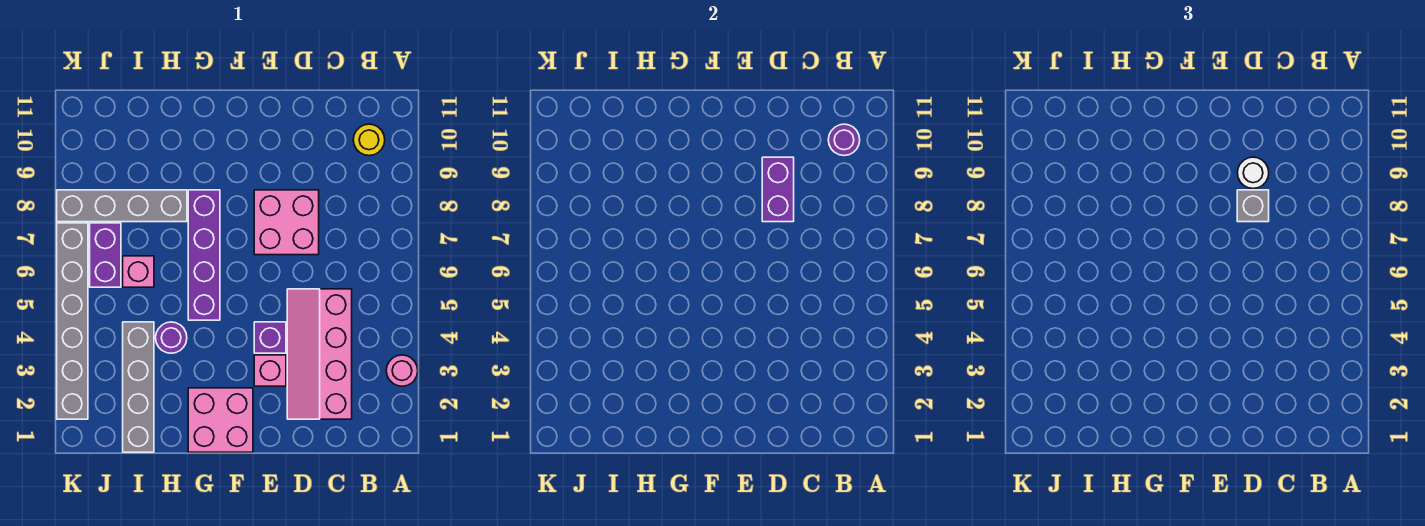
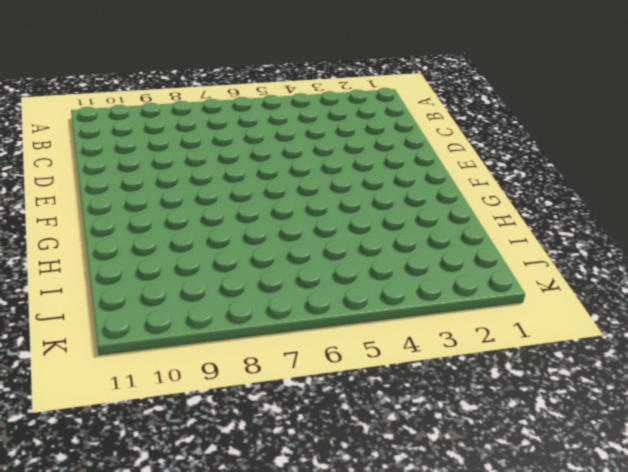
none -> pink 1x1 round brick [386,355,418,386]
none -> yellow 1x1 round brick [353,124,385,156]
none -> pink 2x4 slope [287,289,352,419]

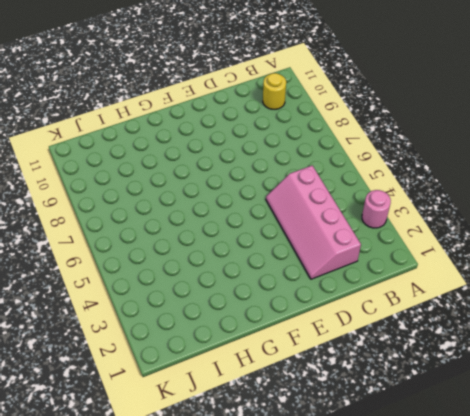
none -> pink 2x2 brick [254,190,319,255]
none -> pink 1x1 brick [254,355,286,386]
none -> purple 1x1 brick [254,322,286,353]

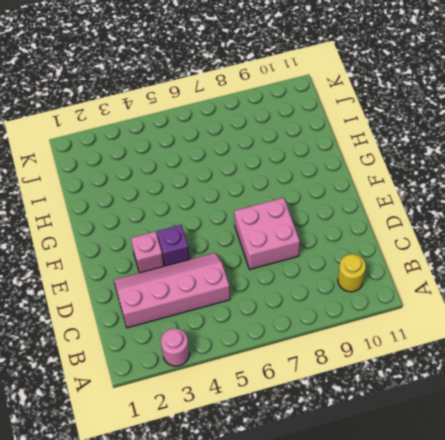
none -> pink 2x2 brick [188,388,253,452]
none -> purple 1x4 brick [188,190,220,320]
none -> purple 1x1 round brick [156,322,187,353]

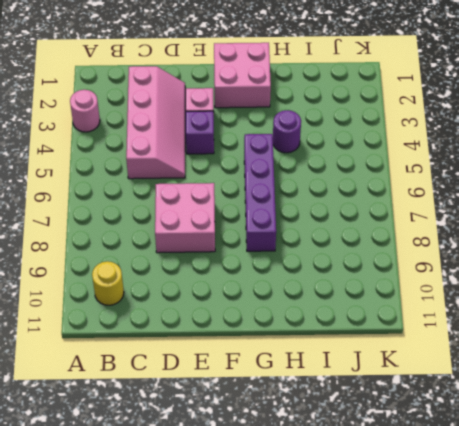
none -> grey 1x4 brick [57,190,187,222]
none -> grey 1x4 brick [123,322,154,452]
none -> pink 1x1 brick [123,256,154,287]

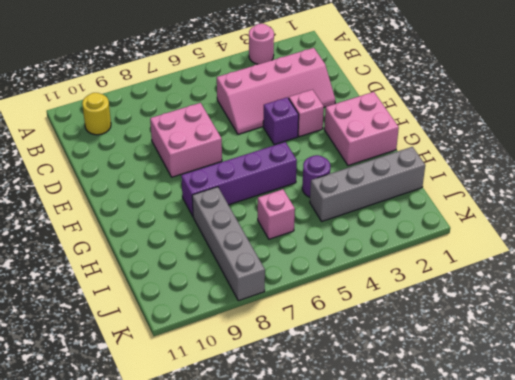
none -> purple 1x2 brick [90,223,121,287]
none -> grey 1x6 brick [57,223,88,419]
none -> purple 1x1 round brick [828,124,860,156]

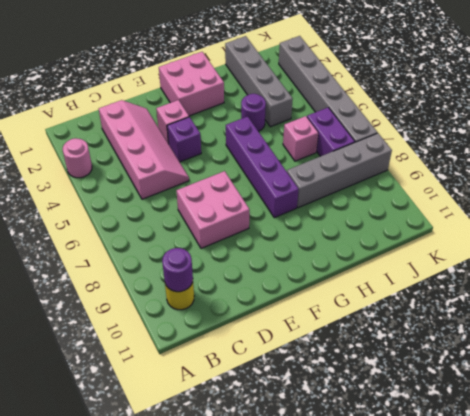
none -> purple 1x2 brick [762,157,794,222]
none -> grey 1x1 brick [1237,190,1269,222]
none -> white 1x1 round brick [1237,157,1269,189]

